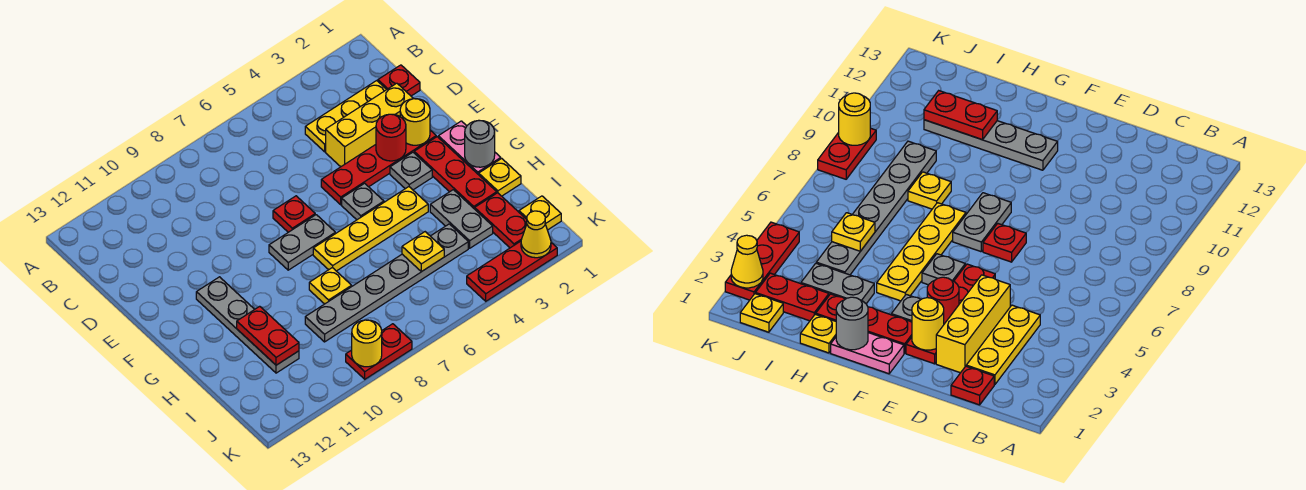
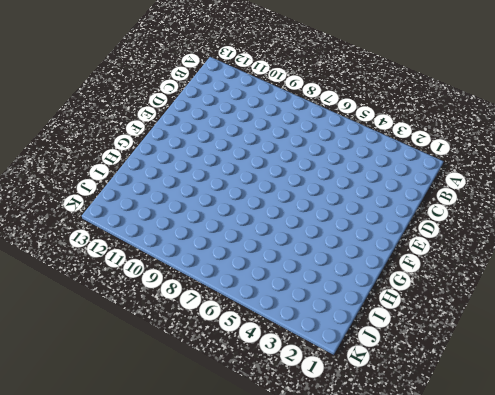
none -> red 1x1 plate [378,65,420,96]
none -> yellow 1x3 plate [305,81,387,152]
none -> yellow 1x3 brick [326,83,413,167]

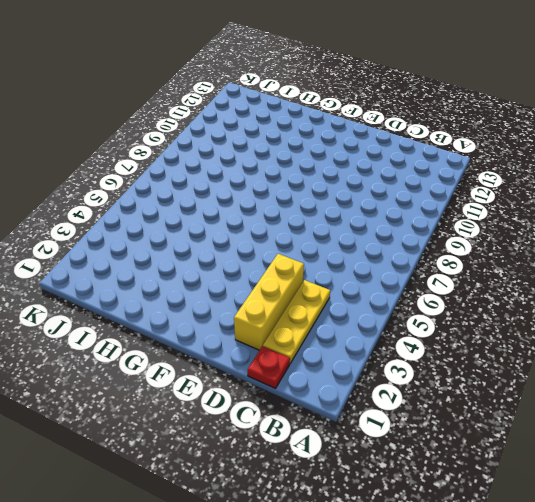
none -> red 1x4 plate [321,130,436,205]
none -> red 1x1 plate [273,196,315,232]
none -> pink 1x2 plate [438,121,501,175]

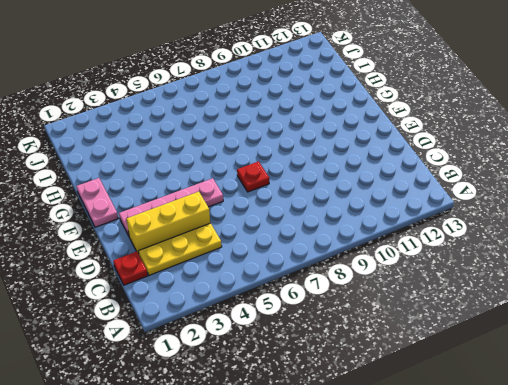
pink 1x4 plate [119,178,223,236] -> red 1x4 plate [321,130,436,205]
none -> red 1x3 plate [414,137,497,209]
none -> grey 1x1 plate [390,152,432,190]
none -> grey 1x1 plate [342,183,384,220]

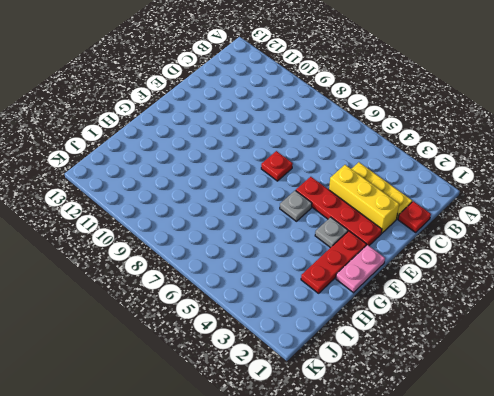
none -> grey 1x2 plate [269,215,335,270]
none -> grey 1x4 plate [196,277,299,373]
none -> yellow 1x4 plate [313,187,428,271]

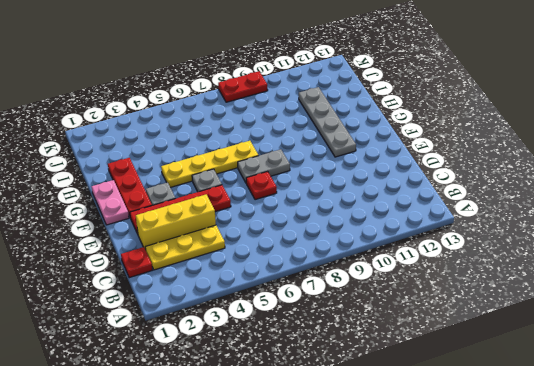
none -> yellow 1x1 plate [479,158,521,196]
none -> grey 1x2 plate [430,190,493,248]
none -> yellow 1x1 plate [309,268,352,304]

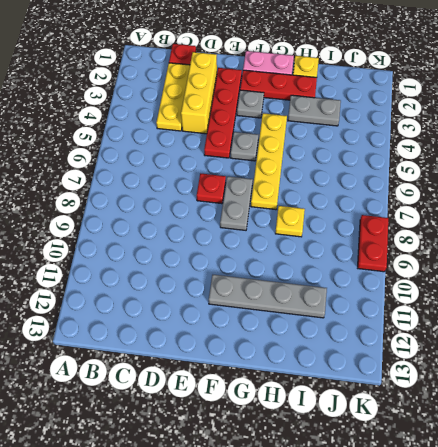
none -> red 1x2 plate [475,193,527,248]
none -> grey 1x6 plate [305,224,468,342]
none -> yellow 1x1 plate [519,196,561,230]

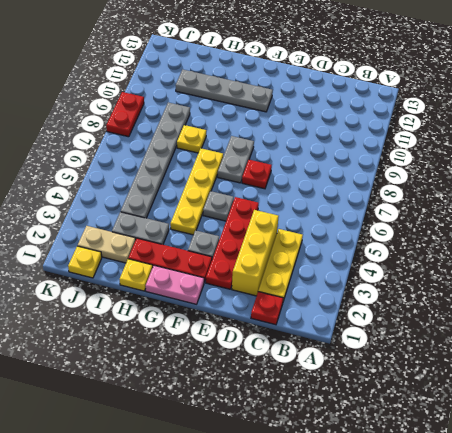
tan 1x2 plate [78,226,136,263] -> red 1x2 plate [475,193,527,248]
none -> red 1x3 plate [467,241,557,301]
none -> yellow 1x1 round brick [400,99,430,145]
none -> red 1x1 round brick [376,114,406,161]

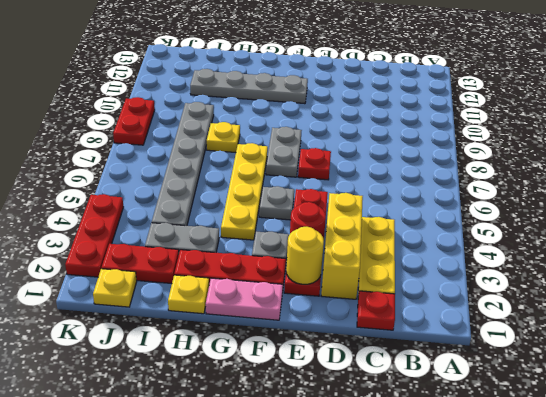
none -> grey 1x1 round brick [465,121,495,167]
none -> red 1x2 plate [237,306,299,365]
none -> yellow 1x1 plate [402,232,444,272]

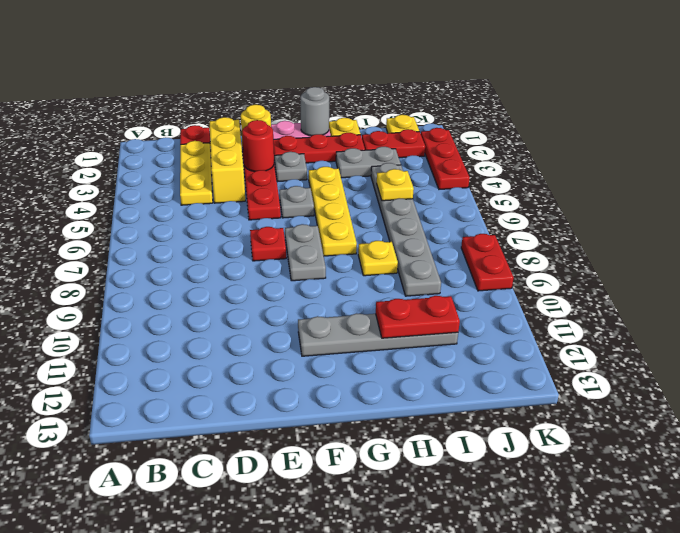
none -> yellow 1x1 cone [521,211,551,258]
none -> yellow 1x1 round brick [352,320,382,367]

